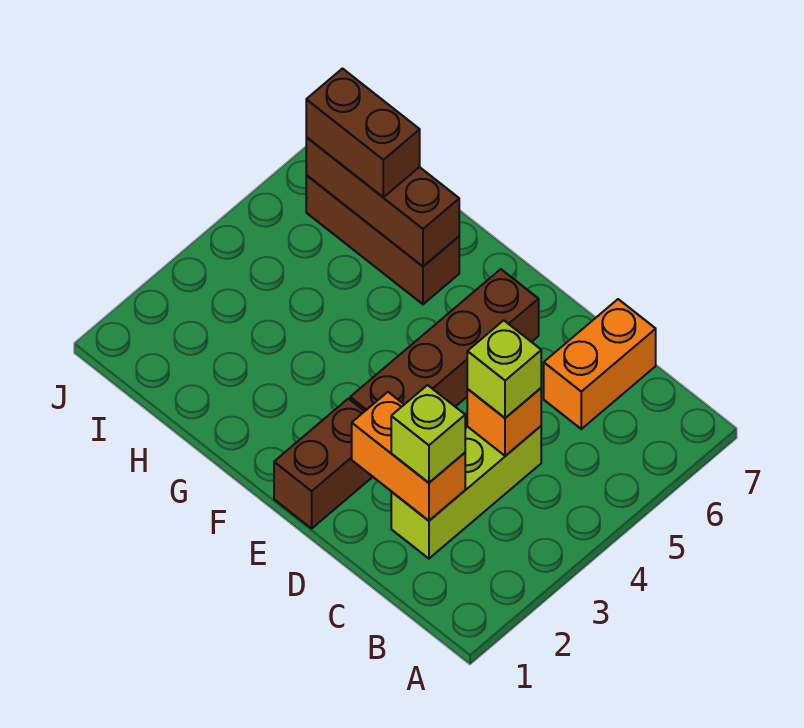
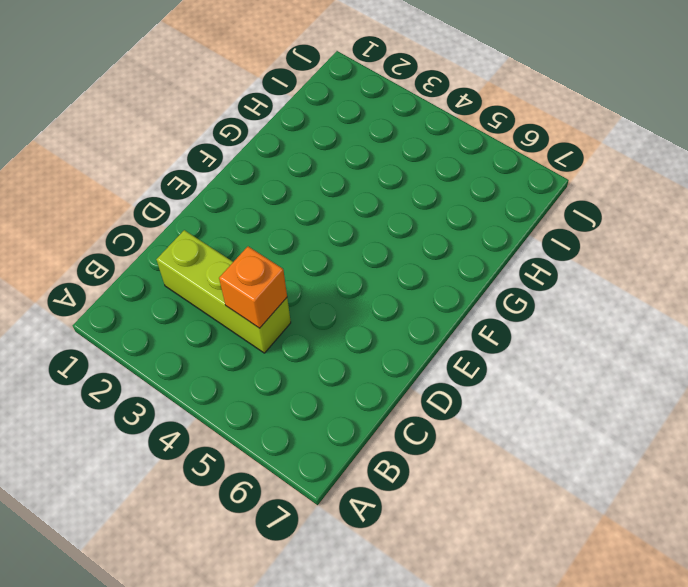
none -> orange 1x2 brick [544,299,656,429]
none -> brown 1x2 brick [274,399,373,528]

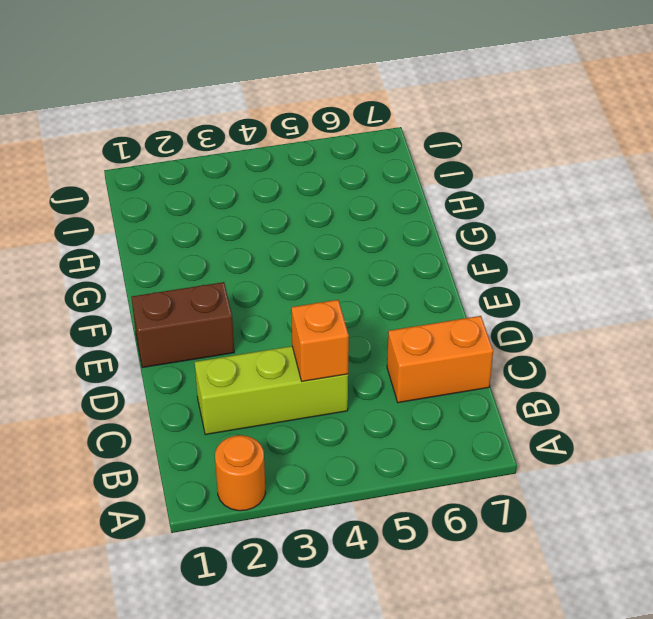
orange 1x1 round brick [215,435,265,511] -> none
none -> brown 1x4 brick [350,269,539,411]
none -> brown 1x3 brick [306,175,459,304]

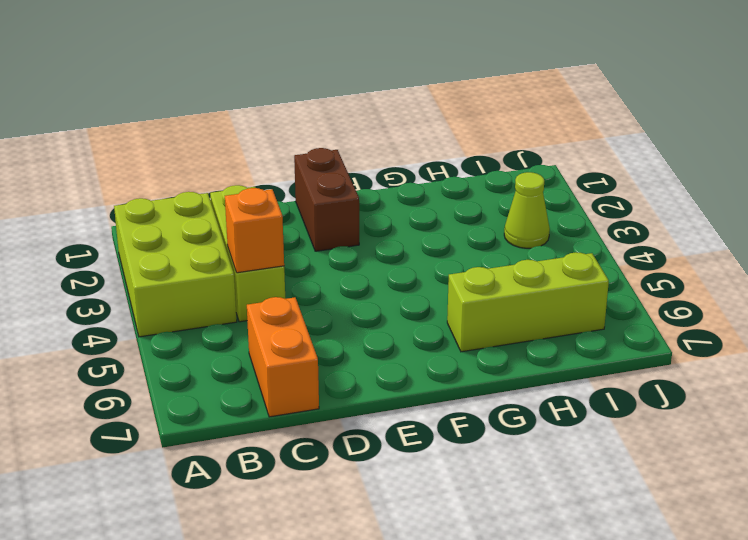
lime 2x3 brick [114,192,237,337] -> none
lime 1x3 brick [447,252,609,352] -> brown 1x3 brick [306,175,459,304]
lime 1x1 cone [504,172,550,248] -> none
none -> brown 1x4 brick [350,269,539,411]
none -> orange 1x2 brick [352,392,465,521]

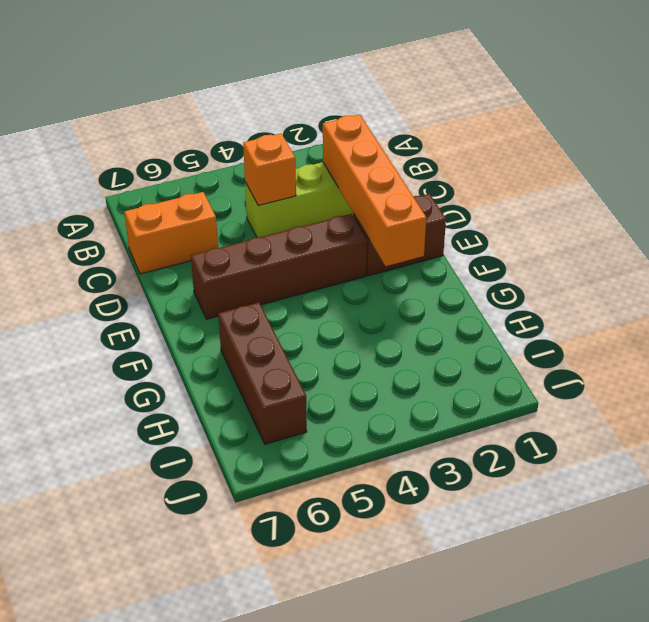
orange 1x4 brick [323,114,426,266] -> orange 1x2 brick [352,392,465,521]
none -> brown 1x3 brick [306,137,459,266]
none -> lime 1x1 brick [391,385,465,483]

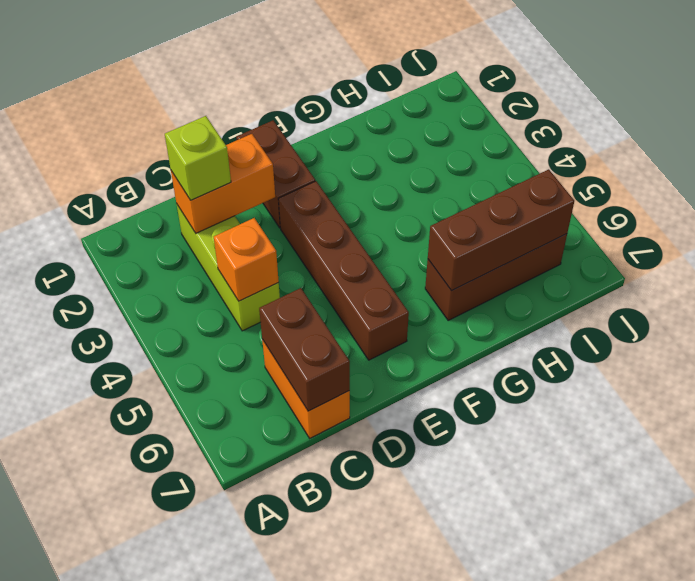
brown 1x2 brick [259,288,350,411] -> brown 1x2 brick turned to [306,69,420,197]
none -> lime 1x1 brick [467,320,541,418]

